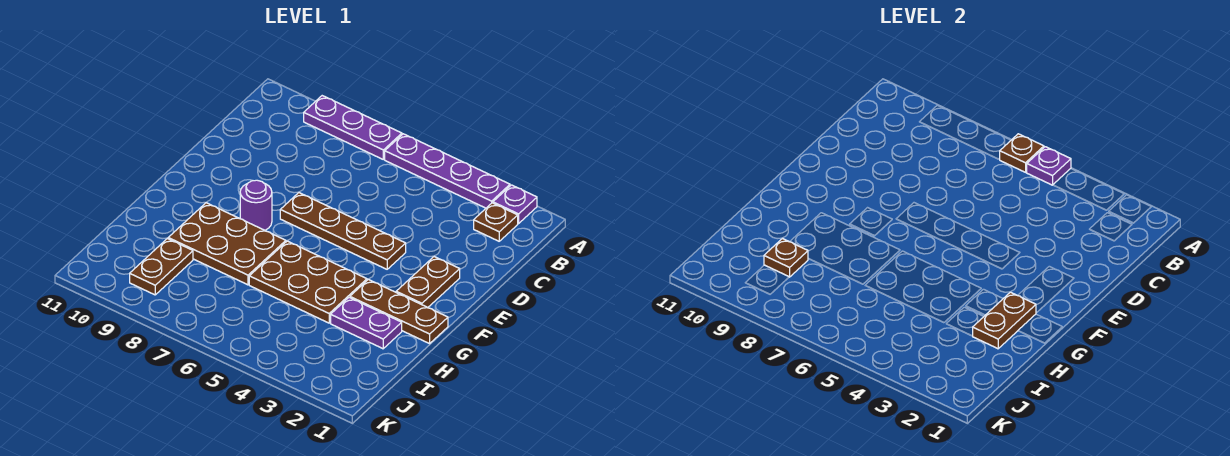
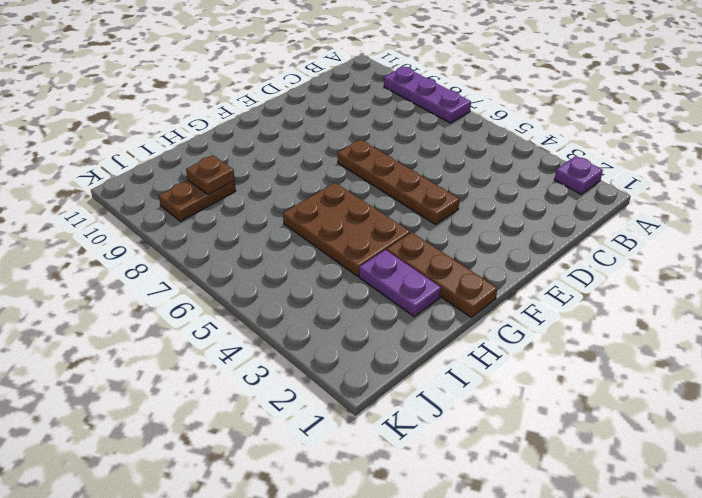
none -> purple 1x4 plate [385,134,510,208]
none -> brown 1x1 plate [474,203,518,241]
none -> brown 1x2 plate [396,257,460,308]

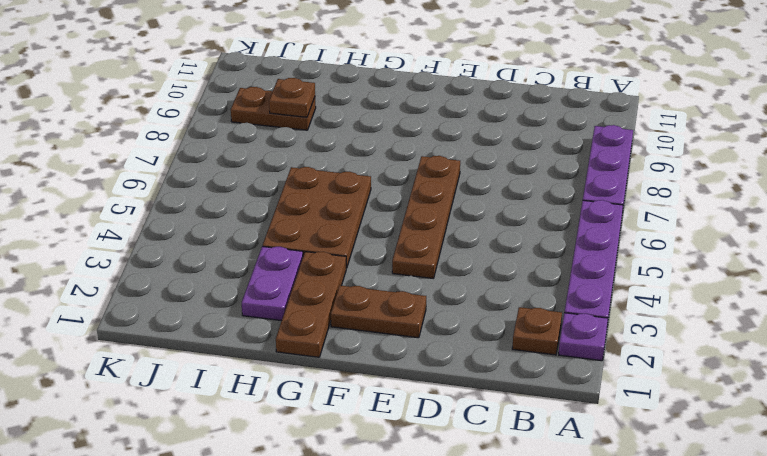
none -> purple 1x1 round brick [240,180,272,230]
none -> brown 2x3 plate [168,203,286,285]
none -> purple 1x1 plate [1026,147,1071,185]

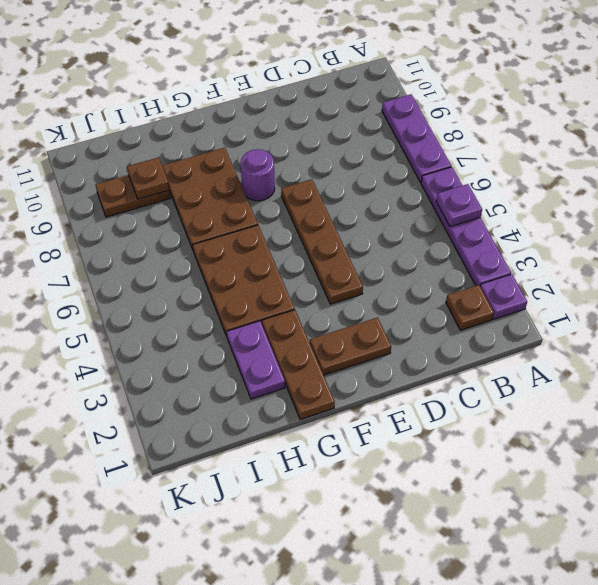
none -> brown 1x1 plate [1000,134,1044,172]
none -> brown 1x2 plate [973,292,1036,349]

